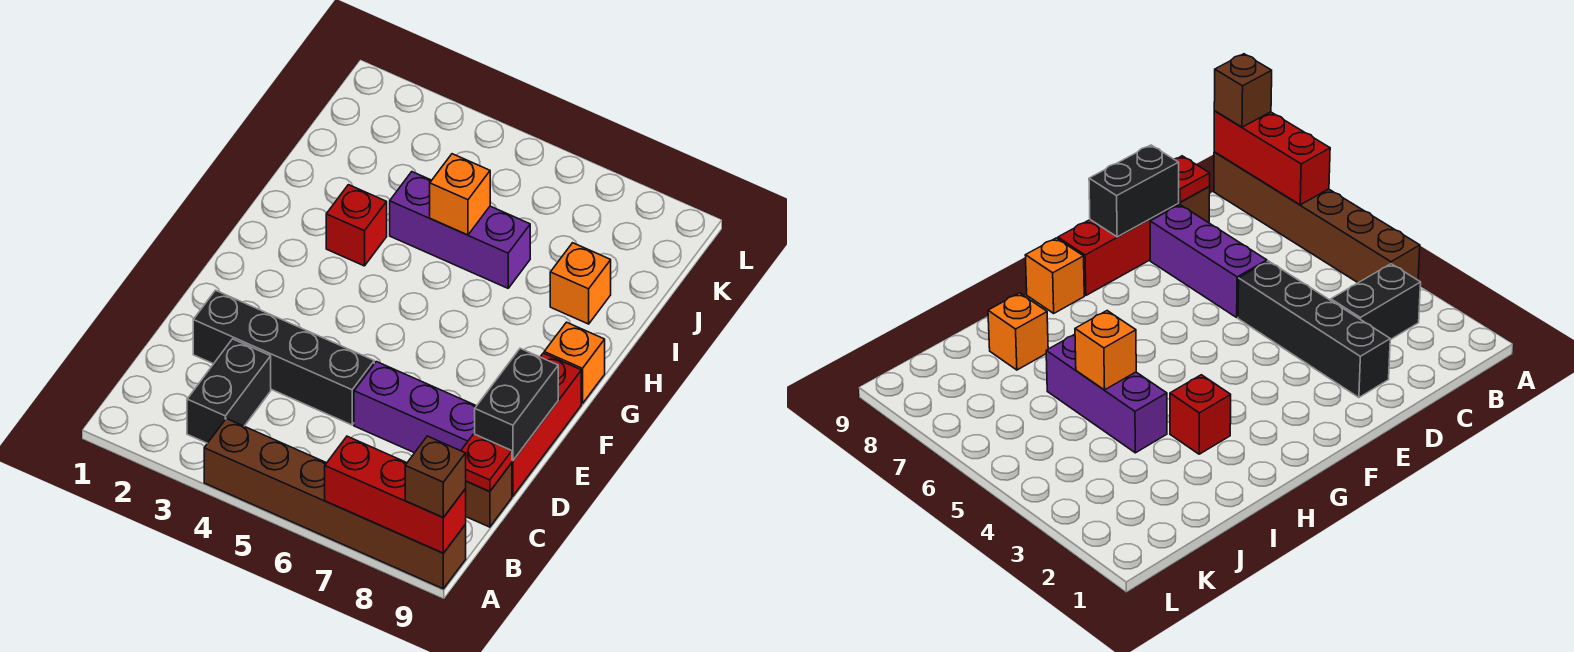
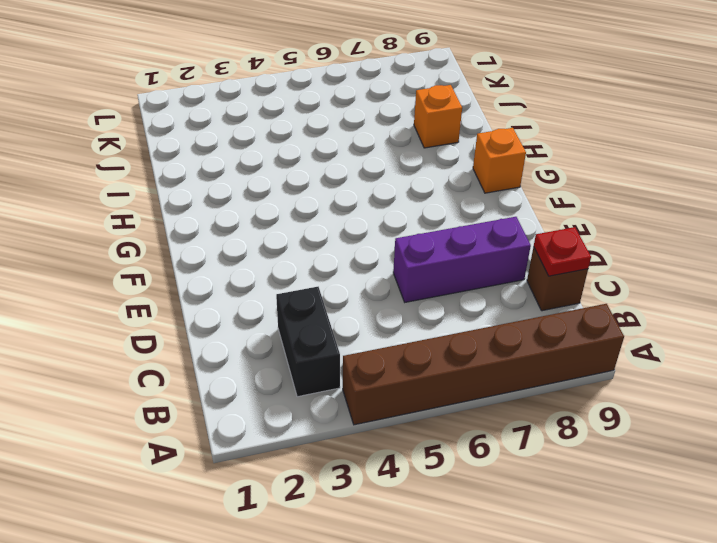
none -> black 1x4 brick [193,290,374,425]
none -> red 1x3 brick [512,353,581,496]
none -> red 1x1 brick [326,185,387,266]

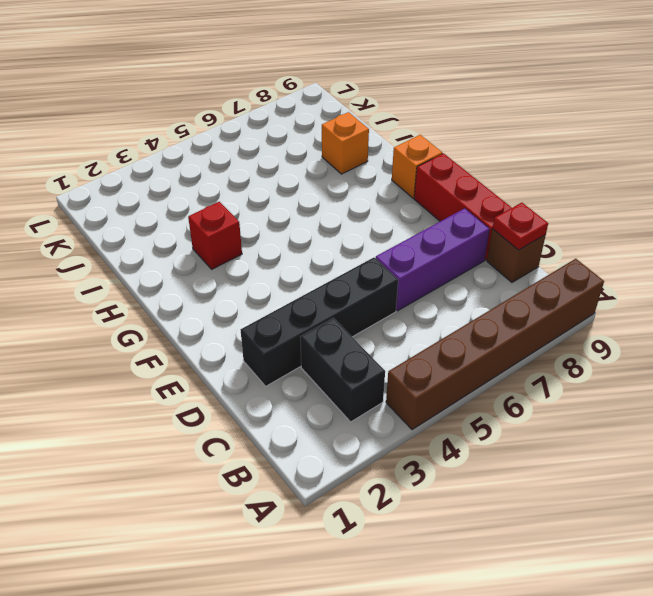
none -> purple 1x3 brick [390,172,530,288]
none -> red 1x3 brick [325,436,466,553]
none -> black 1x2 brick [475,348,558,461]

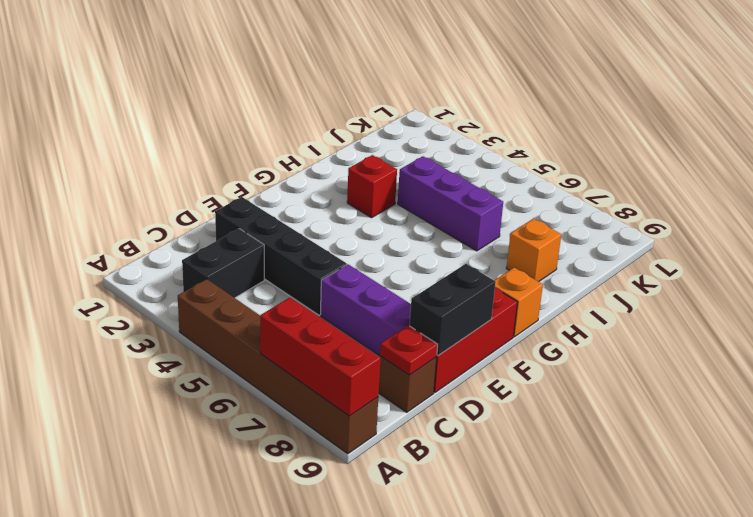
none -> orange 1x1 brick [430,154,490,235]
none -> brown 1x1 brick [405,436,466,518]

